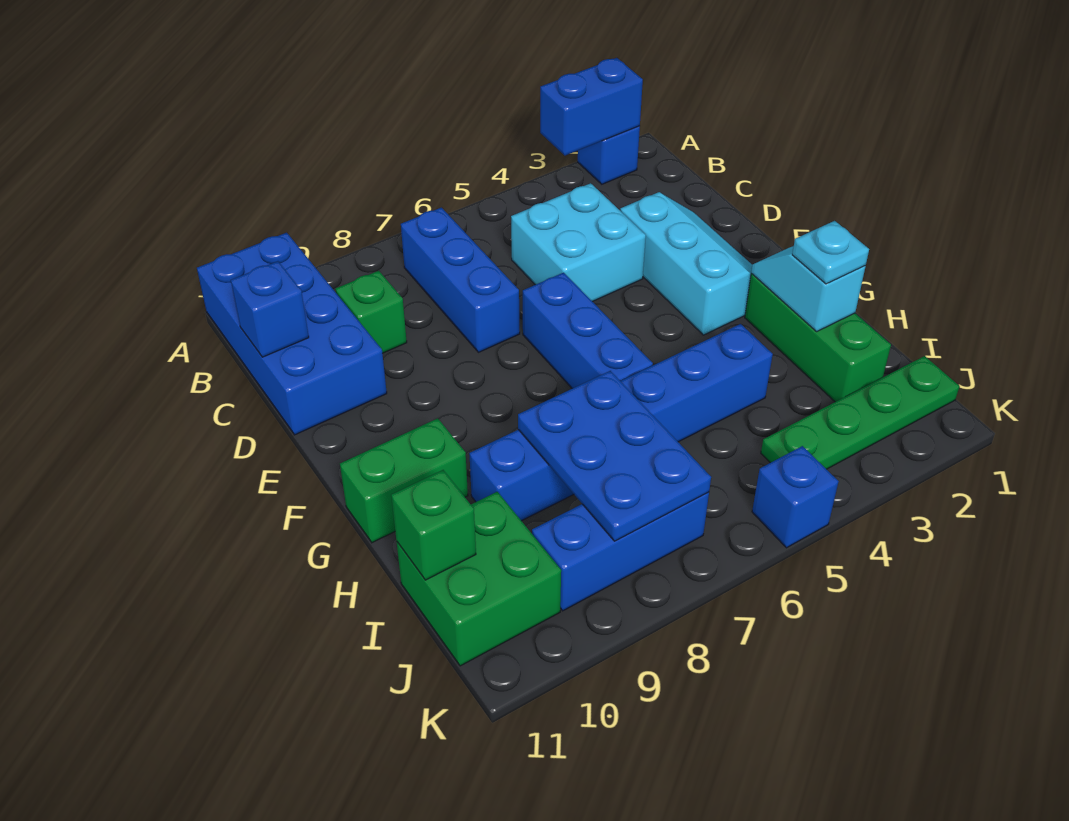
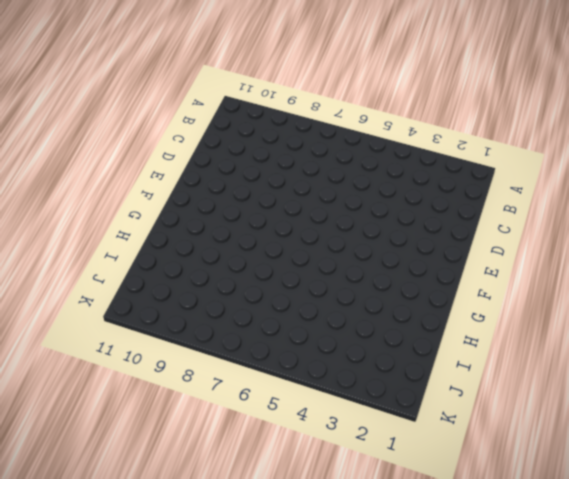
none -> blue 1x1 brick [578,126,640,184]
none -> blue 2x4 brick [197,233,387,435]
none -> blue 1x3 brick [401,208,520,352]

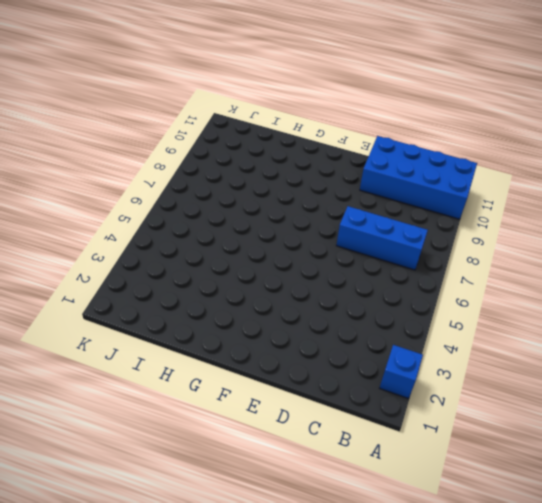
none -> cyan 2x2 brick [511,183,646,302]
none -> green 1x1 brick [335,271,407,353]
none -> cyan 2x3 slope [620,192,752,335]

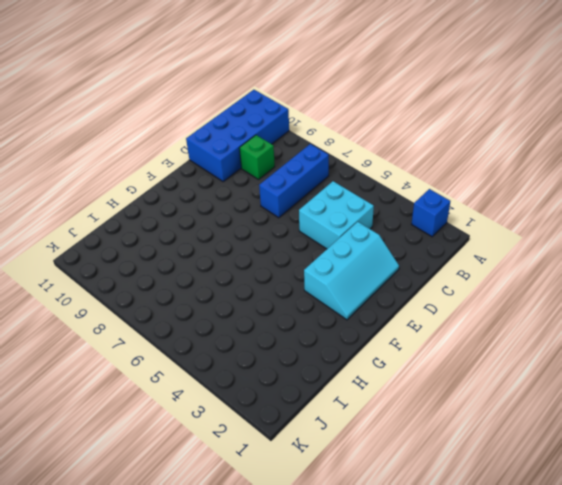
none -> blue 1x3 brick [523,273,653,389]
none -> green 1x3 brick [745,274,891,402]
none -> green 1x2 brick [340,418,468,543]

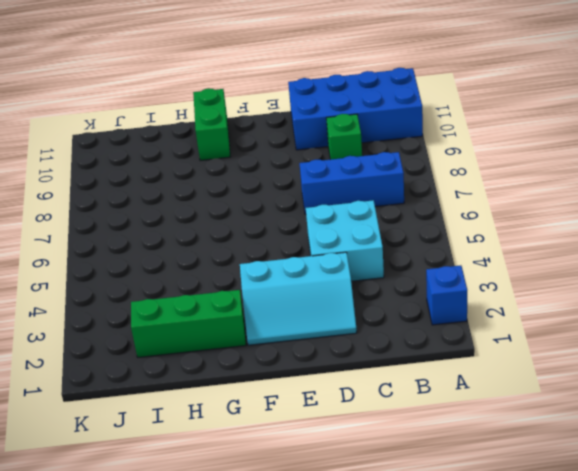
none -> blue 1x3 brick [523,273,653,389]
none -> blue 1x6 brick [469,324,773,521]
none -> green 2x2 brick [397,492,561,666]

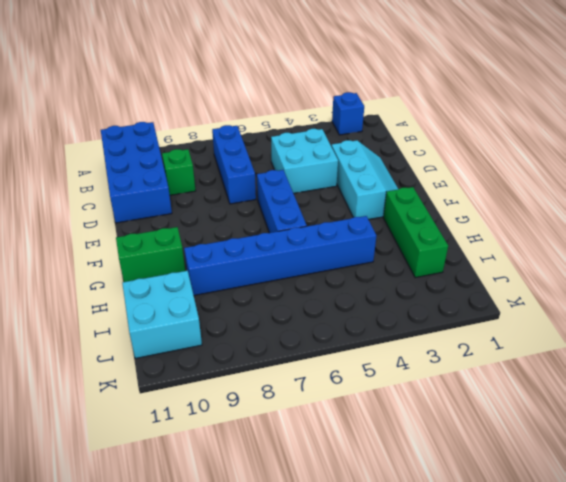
cyan 2x2 brick [122,271,202,359] -> green 2x2 brick [397,492,561,666]
none -> green 1x4 plate [761,356,960,469]
none -> blue 1x3 brick [532,492,709,611]
none -> blue 1x1 brick [752,446,839,548]

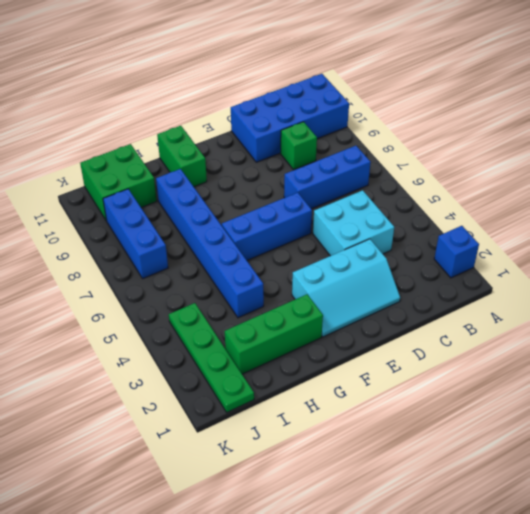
none -> blue 1x1 brick [752,446,839,548]
none -> blue 1x2 brick [540,58,643,155]
none -> blue 1x1 brick [231,261,309,357]

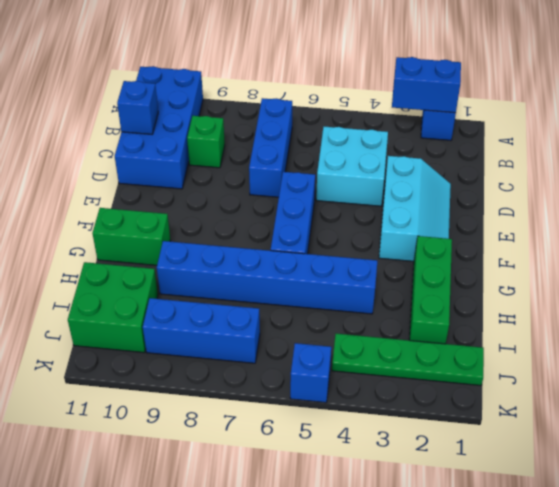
none -> cyan 1x2 slope [751,246,866,331]
none -> blue 2x3 plate [518,371,711,541]
none -> green 1x1 brick [391,470,476,580]

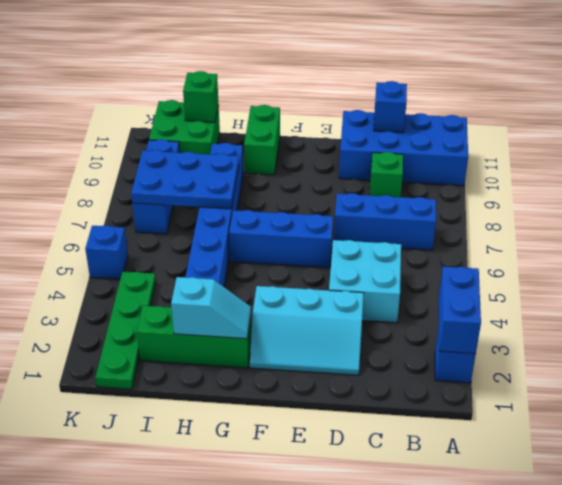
none -> cyan 1x1 plate [792,221,869,284]

